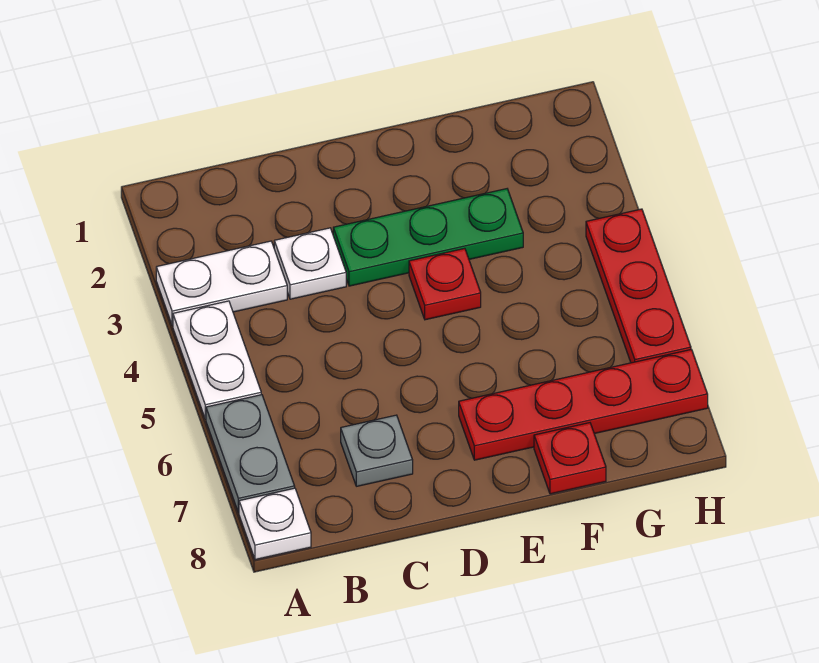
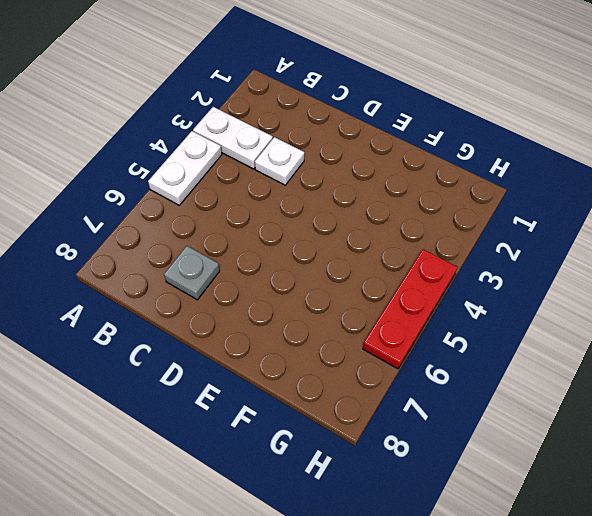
none -> grey 1x2 plate [206,395,295,513]
none -> white 1x1 plate [239,488,311,560]

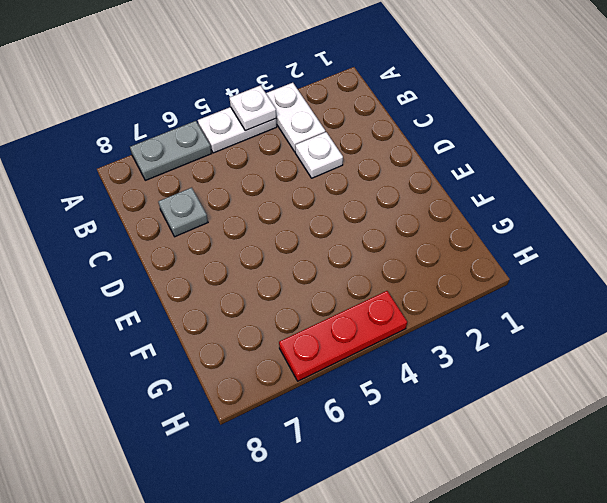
white 1x1 plate [230,85,276,131] -> white 1x1 plate moved to [239,488,311,560]
none -> green 1x3 plate [333,189,523,286]
none -> red 1x1 plate [409,248,481,320]

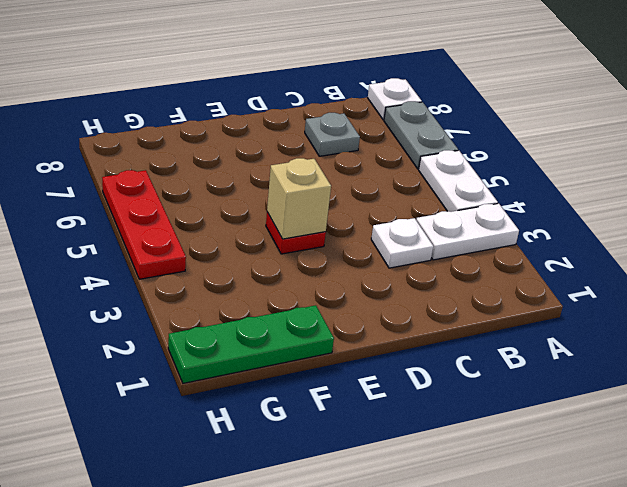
tan 1x1 brick [267,158,331,239] -> none
green 1x3 plate [168,305,334,383] -> green 1x3 plate moved to [333,189,523,286]
none -> red 1x4 plate [459,349,708,460]
none -> red 1x1 plate [534,423,606,494]

